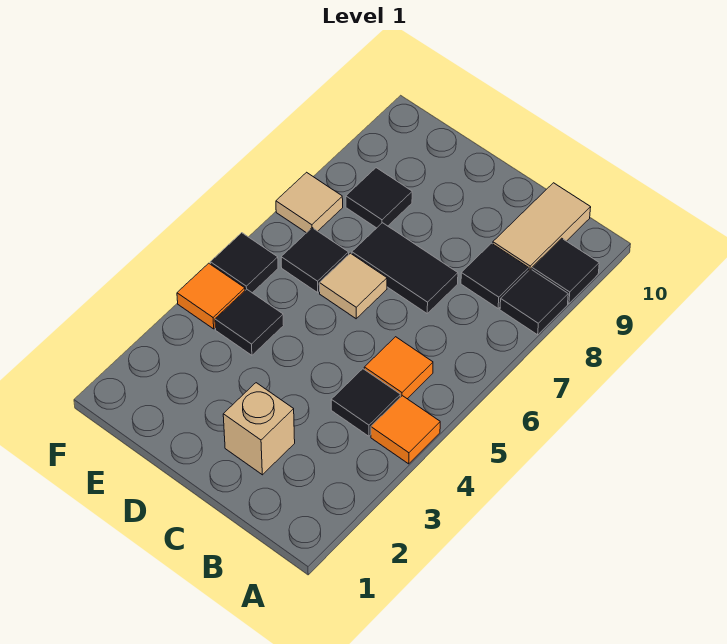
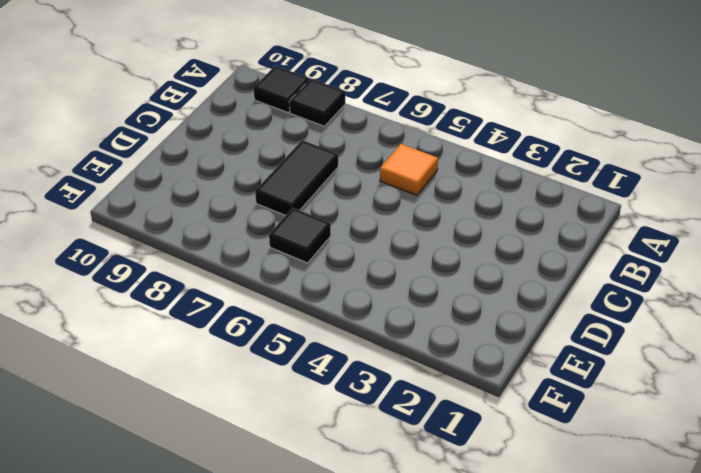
none -> orange 1x1 tile [371,396,440,464]
none -> black 1x1 tile [331,369,400,436]
none -> black 1x1 tile [461,243,529,308]

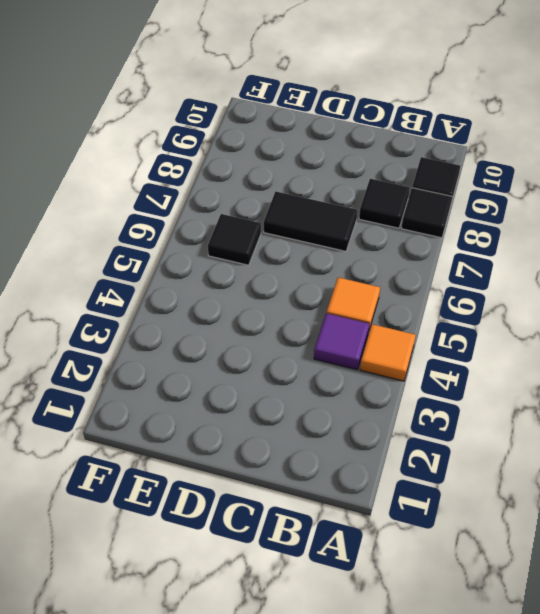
purple 1x1 tile [314,313,369,370] -> black 1x1 tile [331,369,400,436]
none -> tan 1x2 tile [493,183,591,270]
none -> tan 1x1 brick [223,383,295,475]
none -> tan 1x1 tile [319,253,387,319]

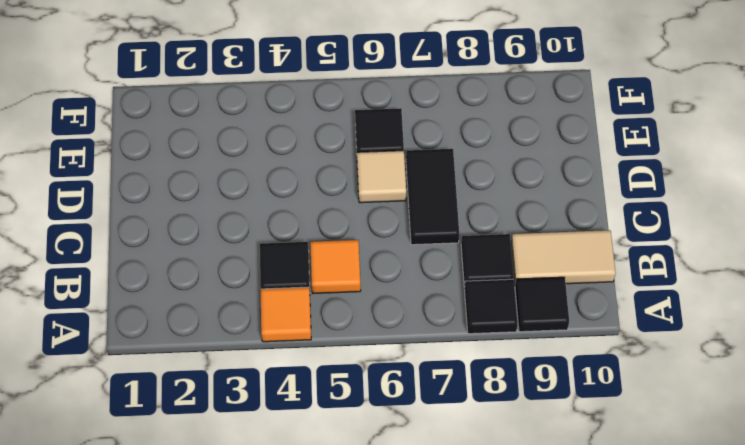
none -> tan 1x1 brick [223,383,295,475]
none -> black 1x1 tile [215,289,284,355]
none -> black 1x1 tile [346,168,412,228]

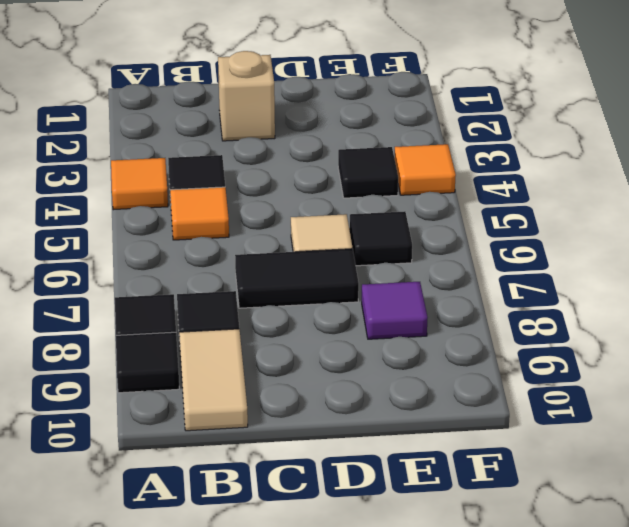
purple 1x1 tile [362,282,428,339] -> black 1x1 tile [346,168,412,228]
none -> black 1x1 tile [210,233,278,293]
none -> tan 1x1 tile [276,172,343,233]

